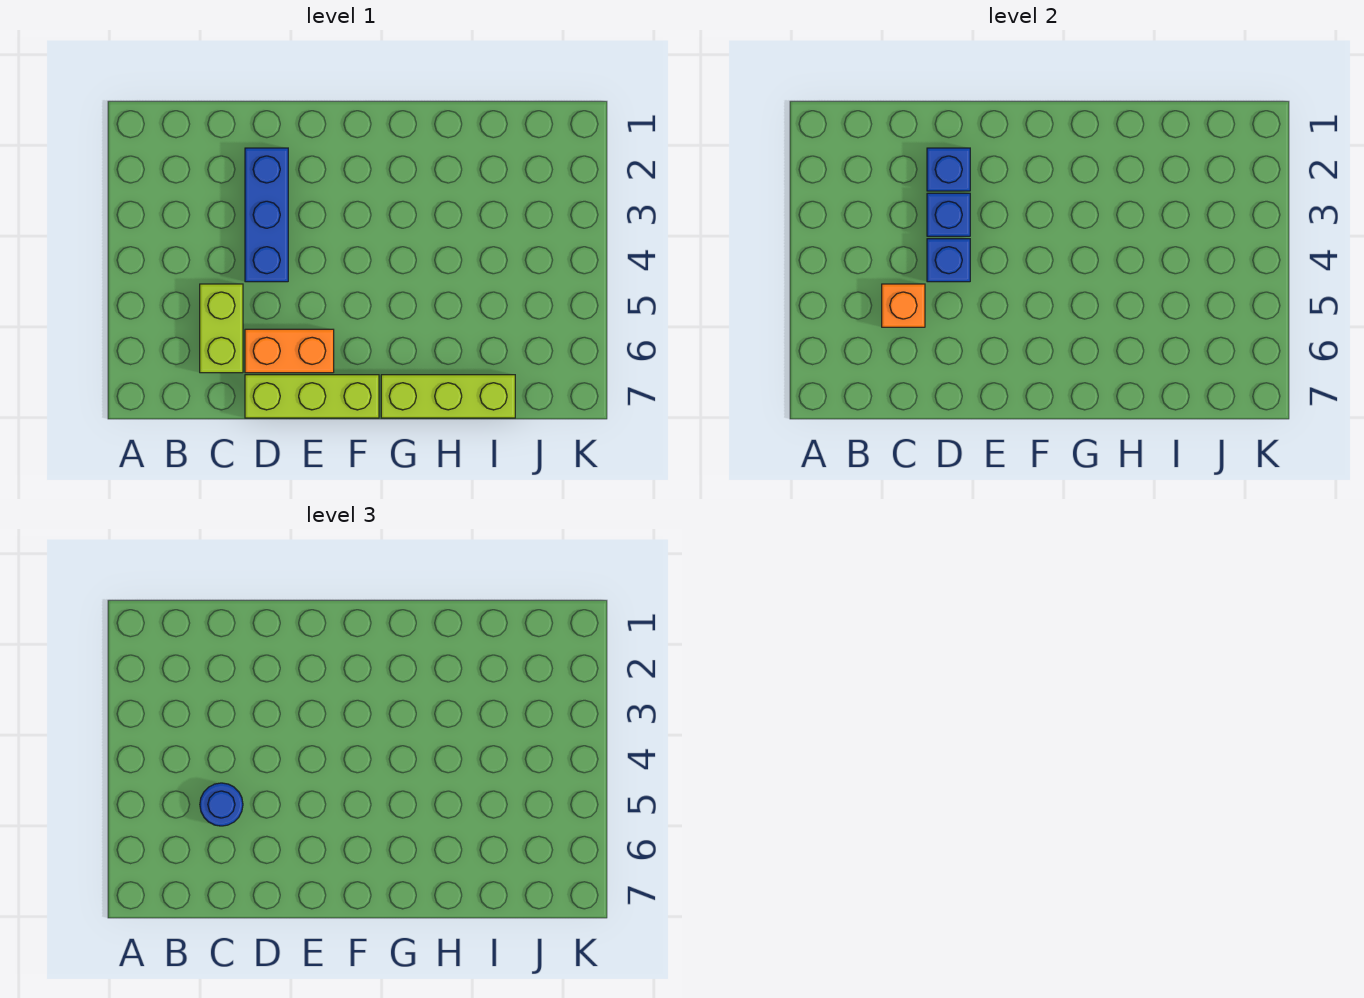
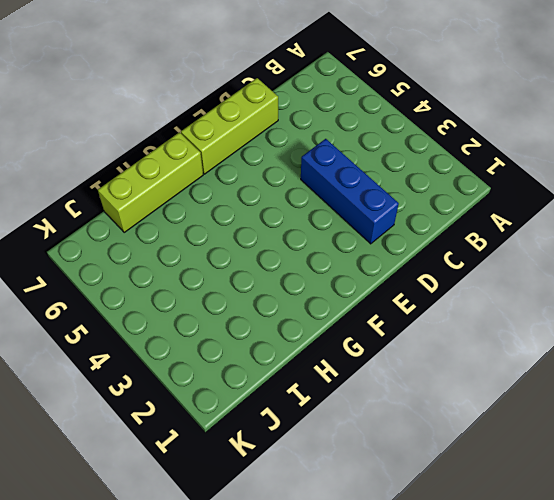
none -> lime 1x2 brick [200,284,243,373]
none -> orange 1x2 brick [245,329,334,373]

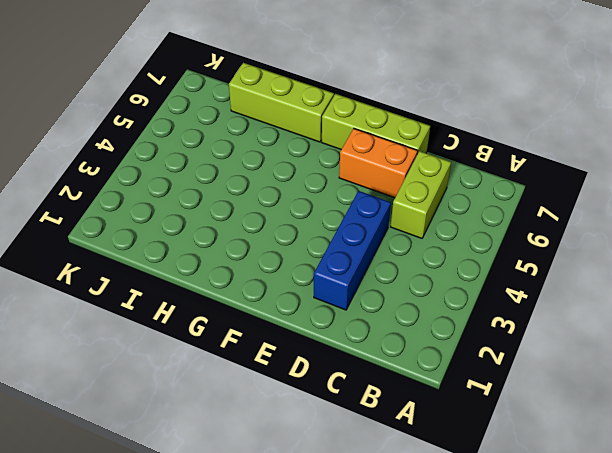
none -> orange 1x1 brick [882,284,925,327]
none -> blue 1x1 brick [927,148,970,191]

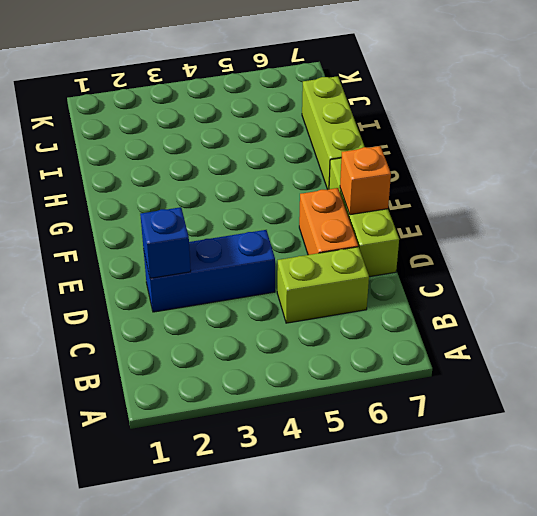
orange 1x1 brick [340,146,391,215] -> orange 1x1 brick moved to [882,284,925,327]
none -> blue 1x1 brick [927,193,970,236]
none -> blue 1x1 brick [927,239,970,282]

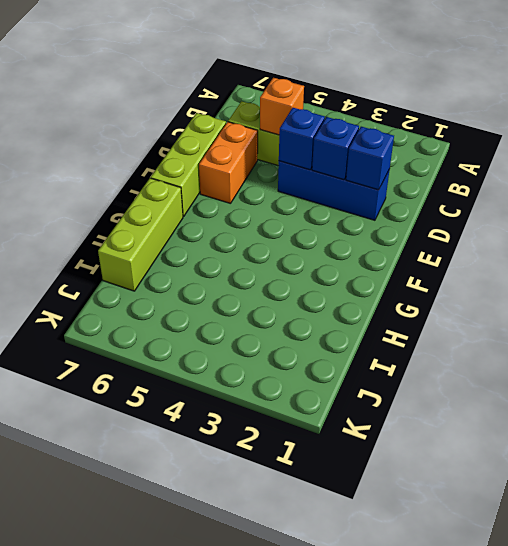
none -> blue 1x1 round brick [200,783,243,826]

